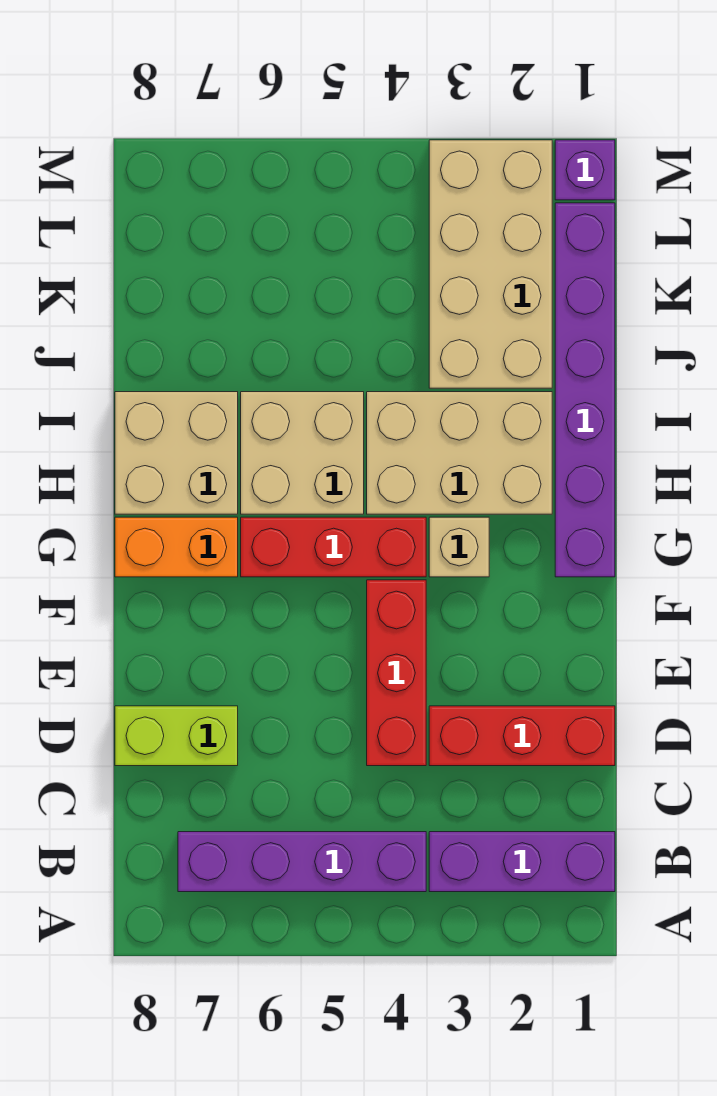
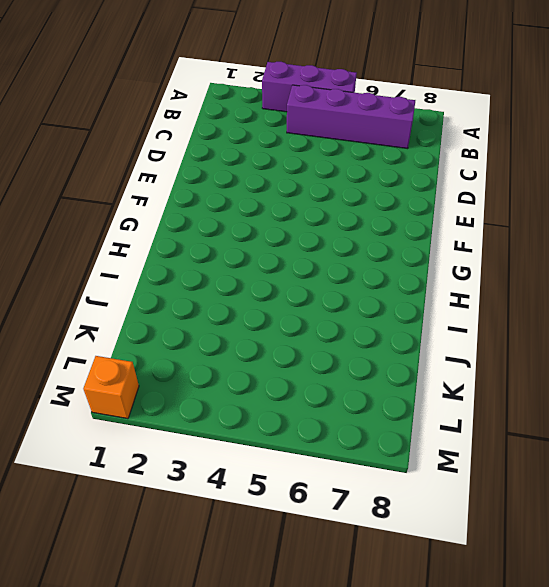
purple 1x3 brick [262,62,357,112] -> purple 1x3 brick moved to [429,832,615,892]
orange 1x1 brick [83,356,139,419] -> purple 1x1 brick [555,140,615,200]
none -> red 1x3 brick [429,706,615,766]
none -> red 1x3 brick [367,580,426,766]
none -> lime 1x2 brick [115,706,238,766]

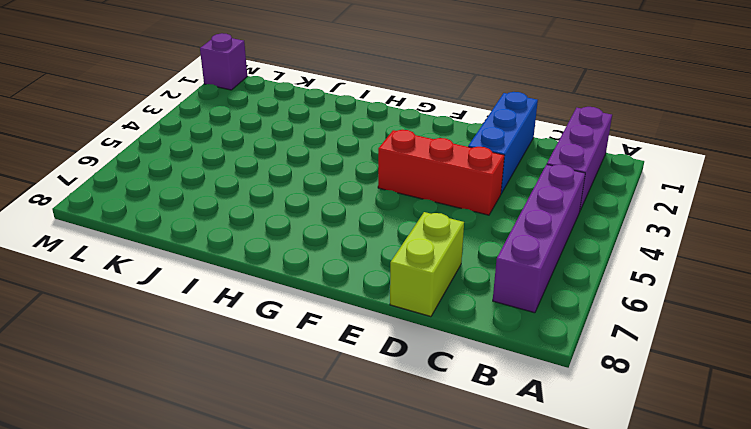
blue 1x3 brick [468,92,538,193] -> red 1x3 brick [429,706,615,766]
none -> purple 1x6 brick [555,203,615,577]
none -> tan 1x1 brick [429,517,489,577]
none -> red 1x3 brick [241,517,426,577]

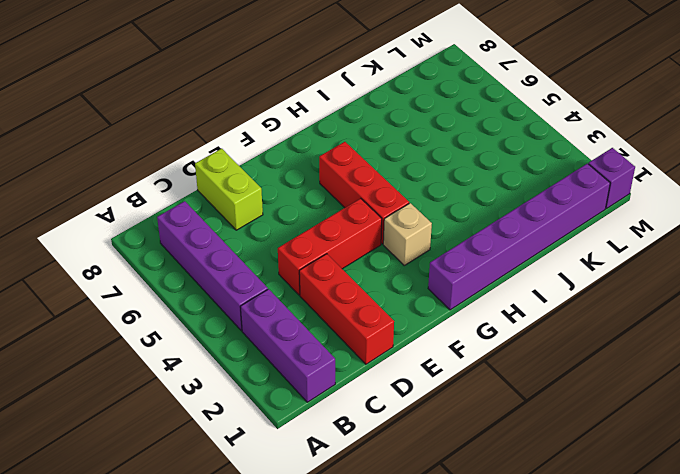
none -> orange 1x2 brick [115,517,238,577]
none -> tan 2x3 brick [367,392,552,514]
none -> tan 2x2 brick [241,392,364,514]

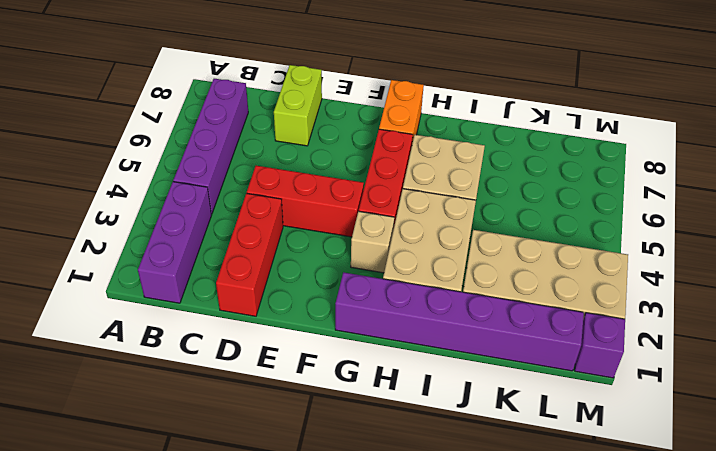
none -> tan 2x2 brick [115,392,238,514]

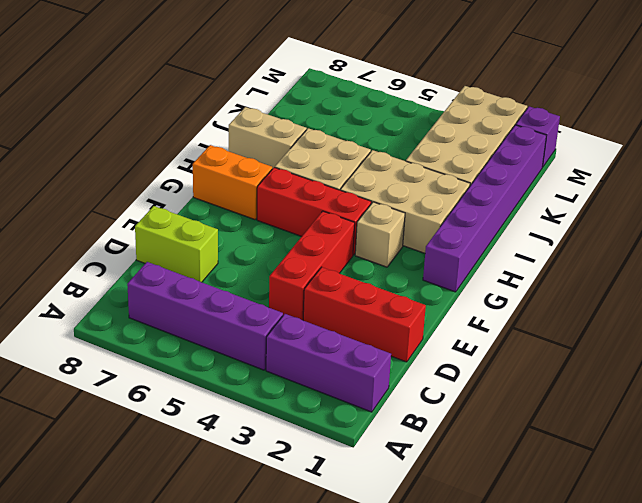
tan 1x2 brick [229,107,307,169] -> tan 2x2 brick [115,392,238,514]

